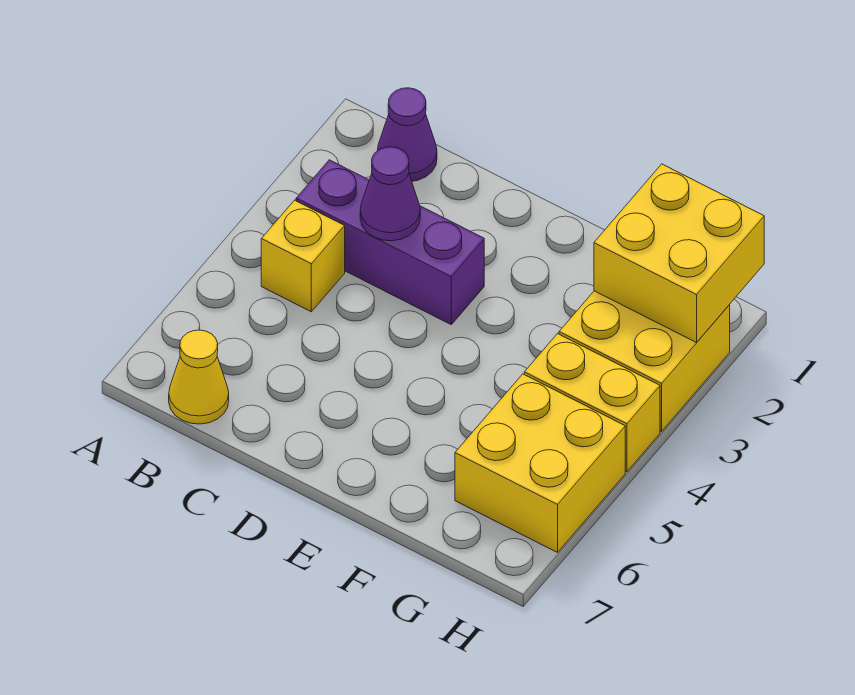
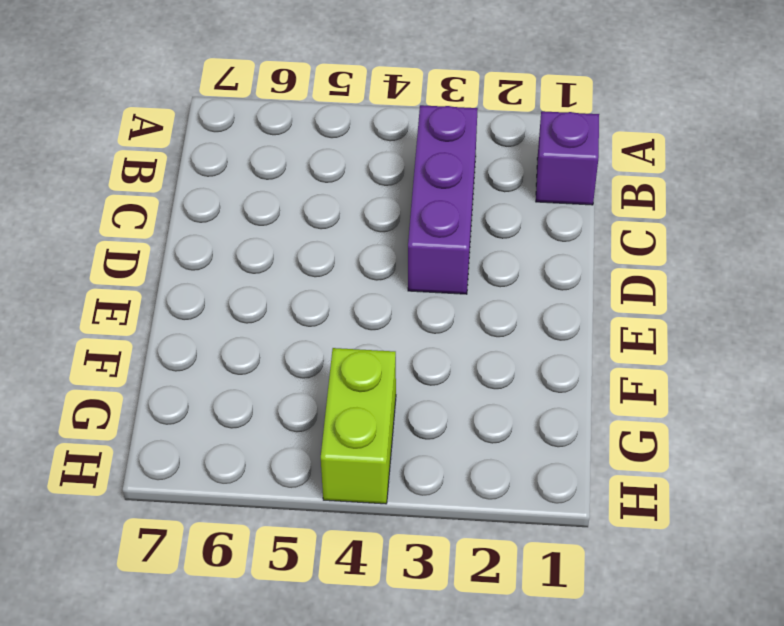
purple 1x1 brick [536,111,599,205] -> purple 1x1 cone [377,88,437,181]
lime 1x2 brick [321,348,396,504] -> yellow 1x2 brick [524,334,660,472]
none -> yellow 1x1 brick [261,200,345,312]
none -> yellow 1x1 cone [169,330,229,424]

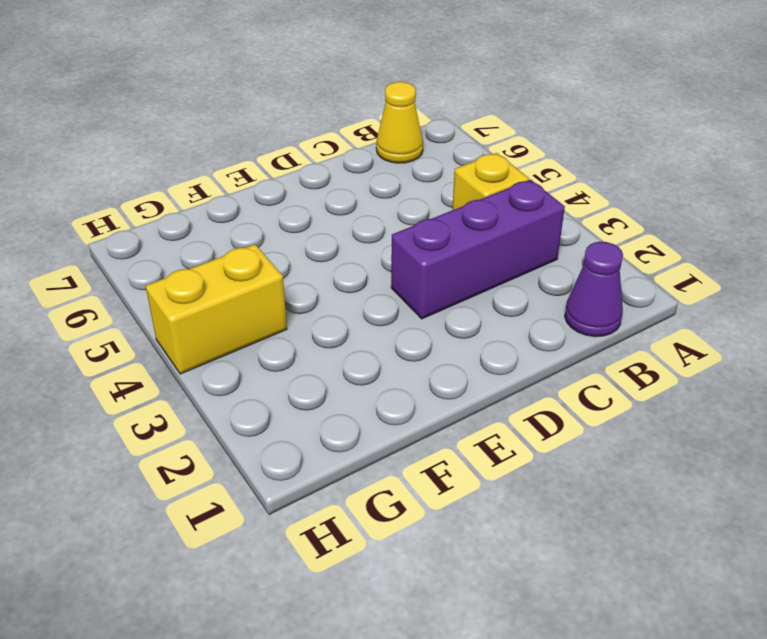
none -> yellow 2x2 brick [559,291,730,431]
none -> yellow 2x2 brick [455,374,625,552]

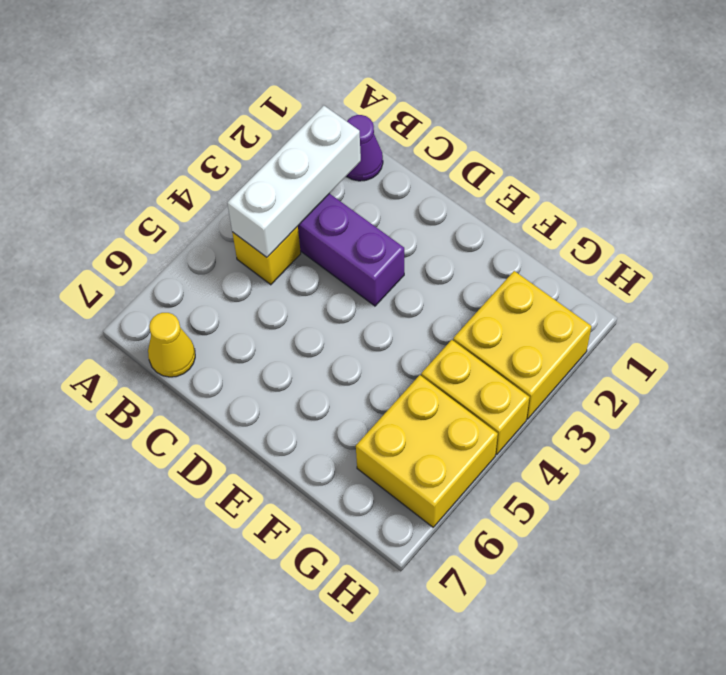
white 1x3 brick [227,106,361,257] -> none
none -> purple 1x1 cone [360,147,420,241]
none -> yellow 2x2 brick [594,164,764,343]

